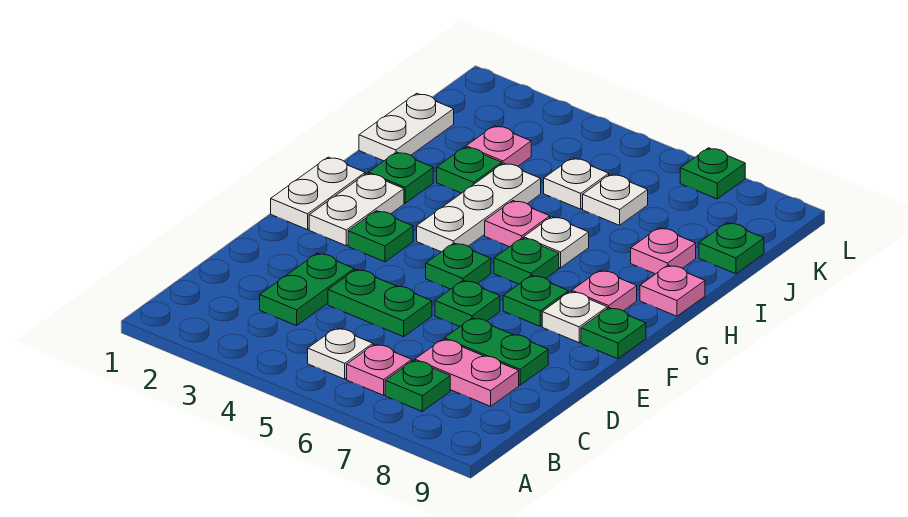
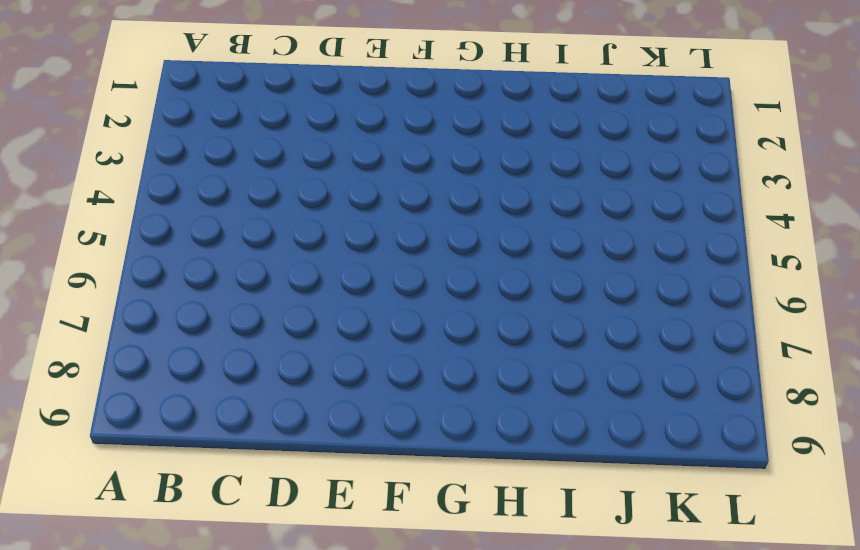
none -> white 1x1 plate [308,328,373,379]
none -> pink 1x1 plate [347,344,412,395]
none -> green 1x1 plate [385,360,450,411]
none -> green 1x2 plate [260,253,354,326]

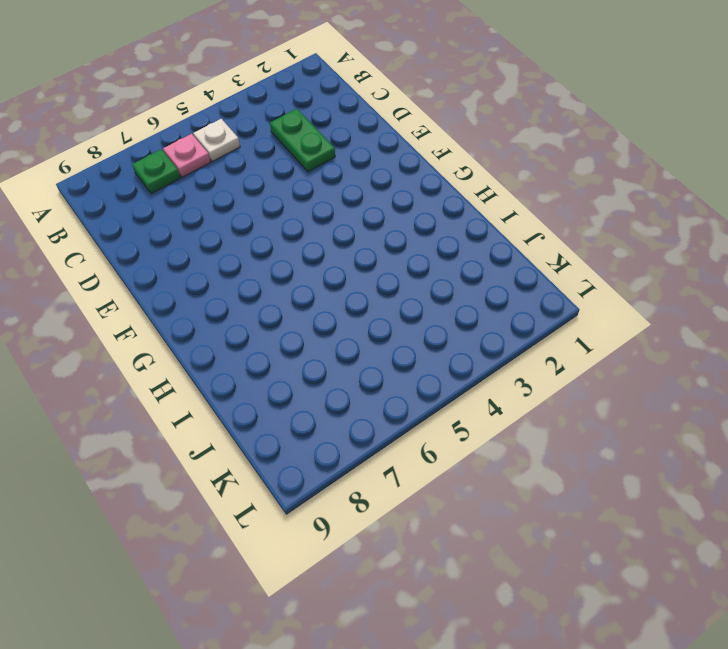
none -> pink 1x2 plate [415,339,519,406]
none -> green 1x2 plate [328,269,432,337]
none -> green 1x2 plate [444,318,548,385]
none -> green 1x1 plate [435,280,500,327]

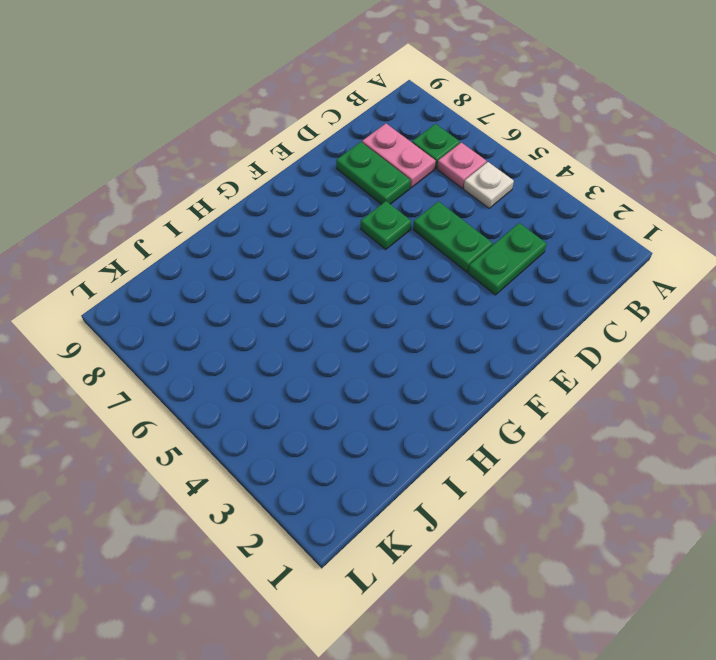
none -> white 1x2 plate [271,157,365,230]
none -> white 1x2 plate [309,173,404,246]
none -> green 1x1 plate [348,211,413,262]
none -> green 1x1 plate [426,243,491,289]

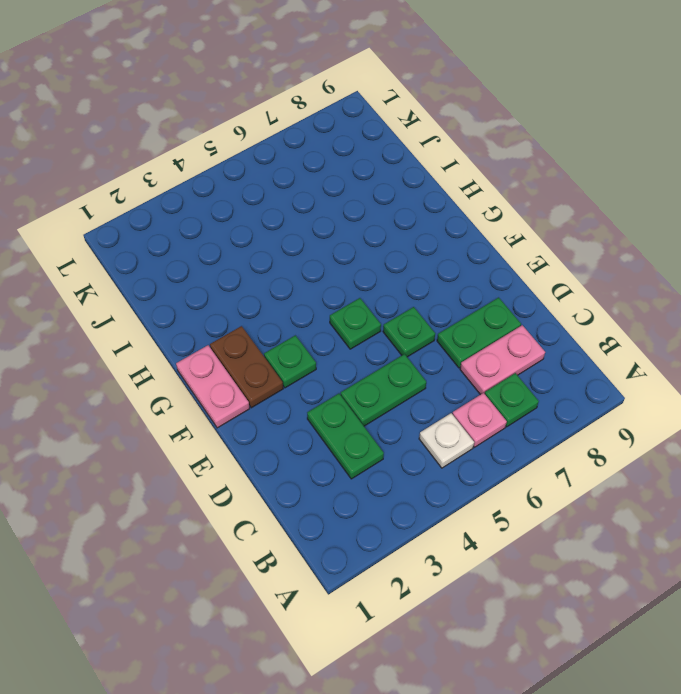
pink 1x2 plate [176,345,250,428] -> white 1x2 plate [271,157,365,230]
brown 1x2 plate [210,326,283,408] -> white 1x2 plate [309,173,404,246]
none -> green 1x1 plate [503,275,568,326]
none -> white 1x1 plate [542,291,607,343]
none -> green 1x1 plate [581,308,646,359]
none -> white 1x3 plate [417,163,541,252]

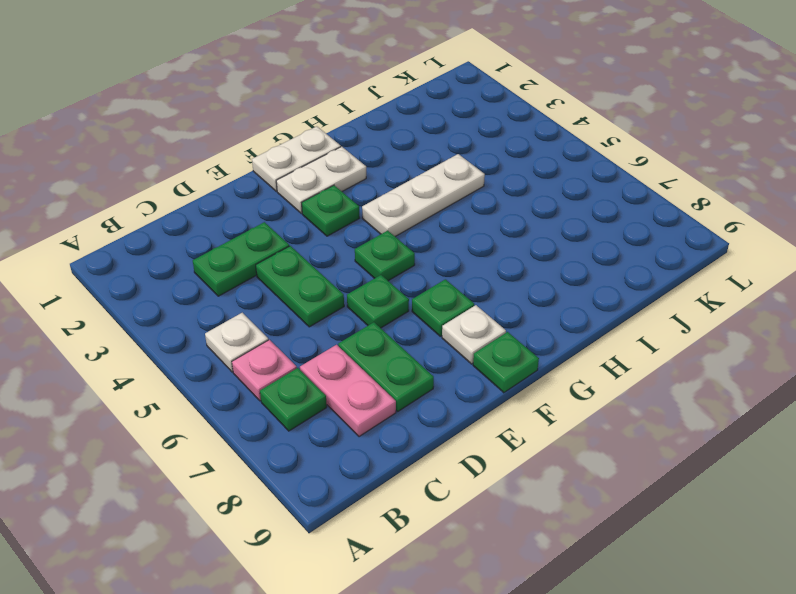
none -> green 1x1 plate [494,238,559,284]
none -> pink 1x1 plate [572,270,637,311]
none -> green 1x1 plate [368,152,433,203]
none -> pink 1x1 plate [485,201,550,247]

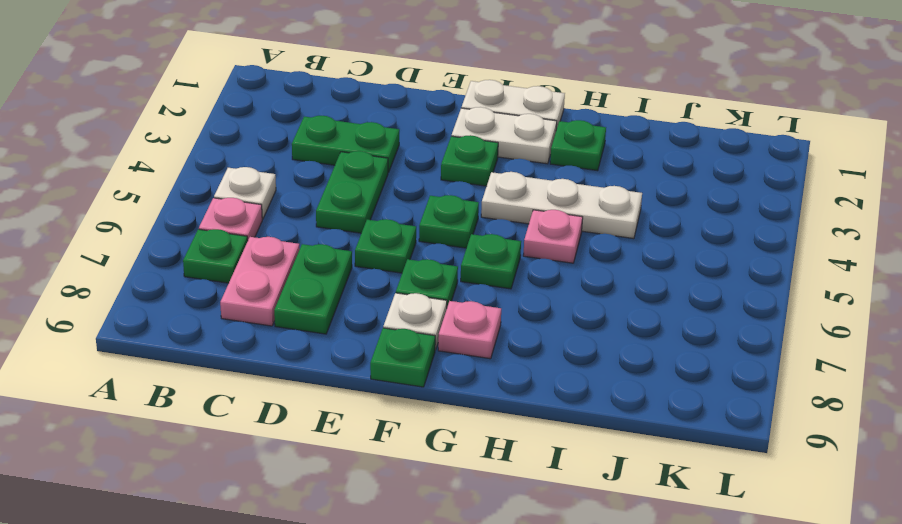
none -> white 1x1 plate [524,217,589,268]
none -> pink 1x1 plate [640,265,705,316]
none -> white 1x2 plate [359,93,454,161]
none -> green 1x1 plate [437,147,502,193]

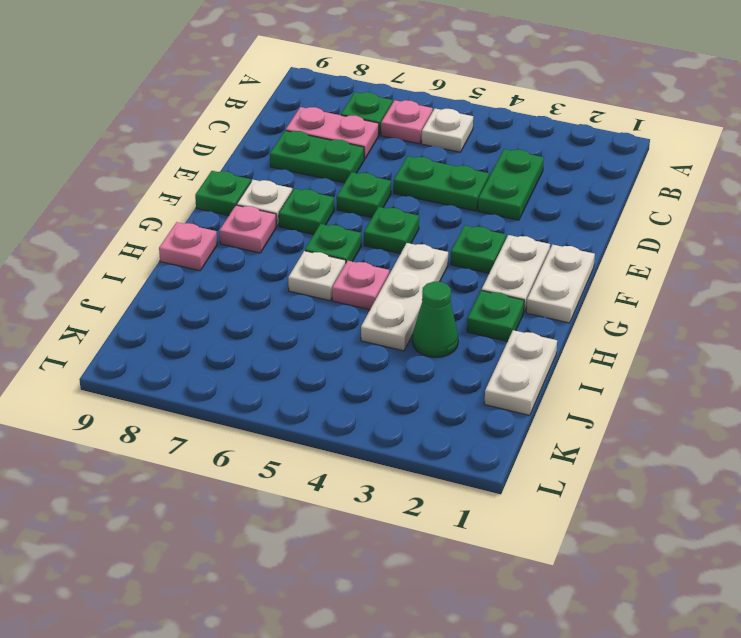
green 1x1 cone [412,282,458,357] -> green 1x1 plate [437,147,502,193]
none -> pink 1x1 plate [631,228,696,274]
none -> pink 1x1 plate [466,126,531,166]
none -> white 1x1 plate [544,158,609,209]
none -> white 1x1 plate [583,174,648,225]

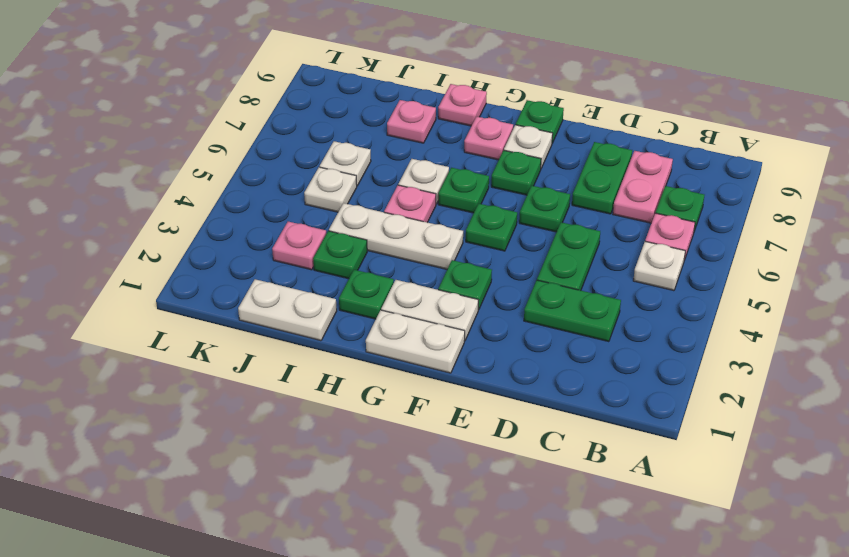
none -> green 1x1 plate [699,223,764,274]
none -> green 1x1 plate [680,148,745,199]

